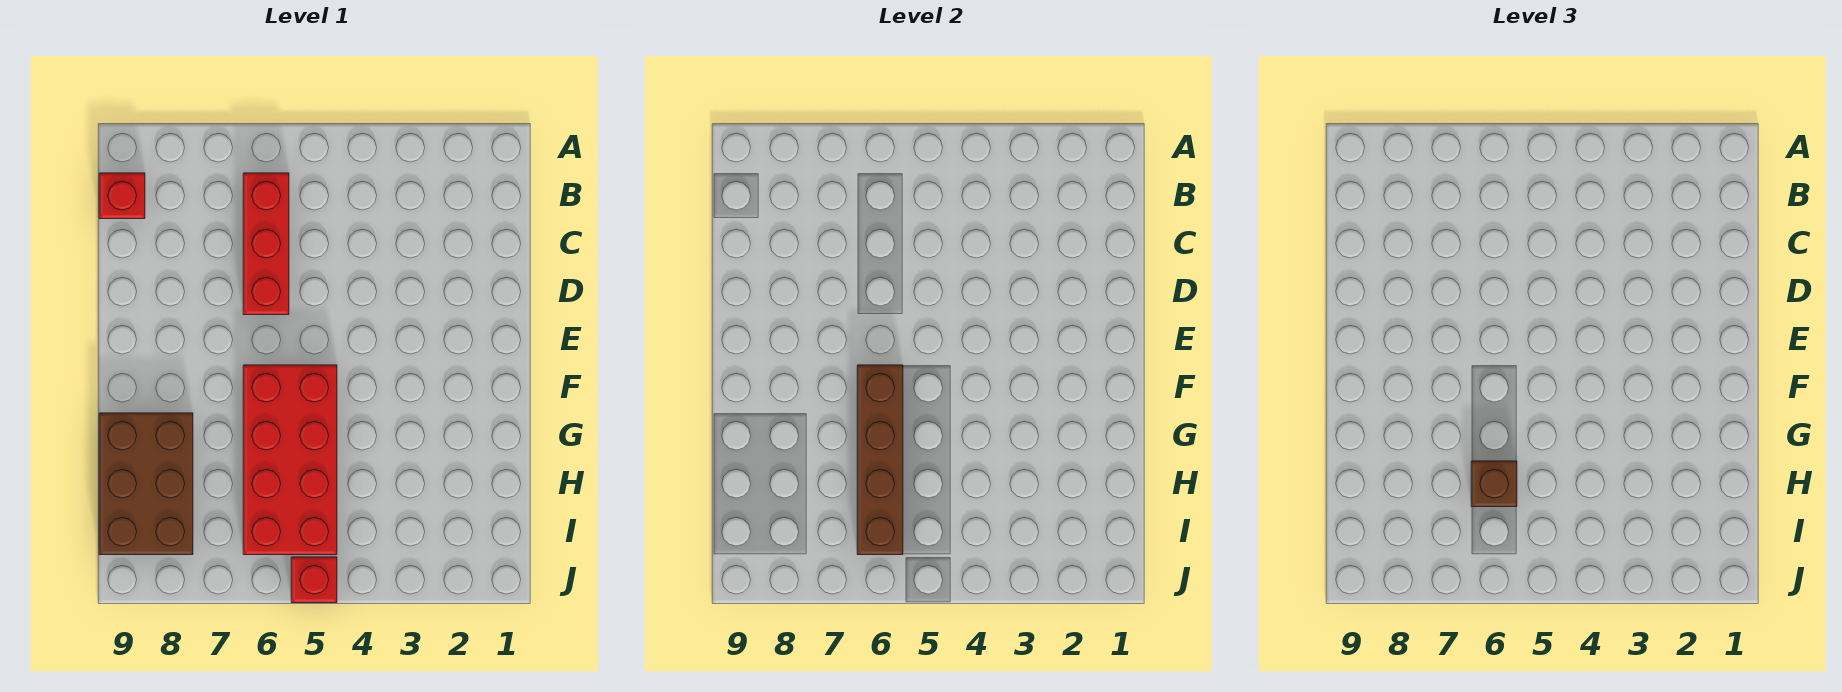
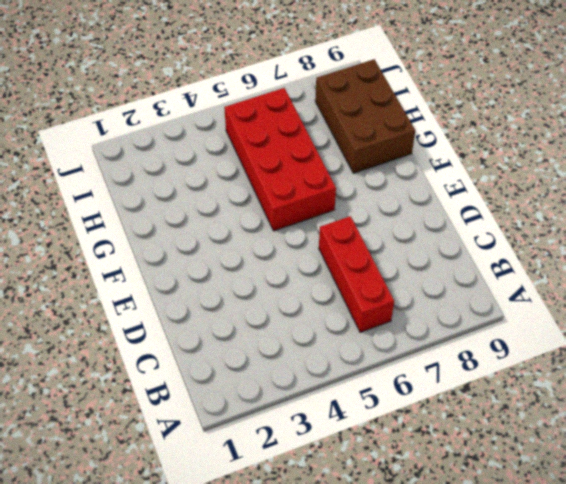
none -> red 1x1 brick [99,173,145,219]
none -> red 1x1 brick [291,557,337,603]

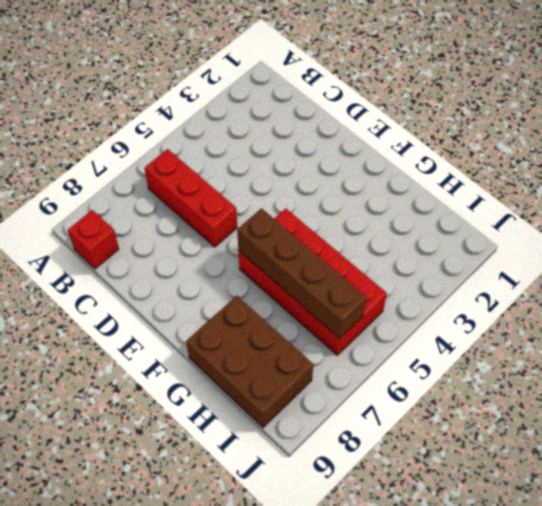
none -> red 1x1 brick [291,557,337,603]
none -> brown 1x1 brick [1471,461,1517,507]

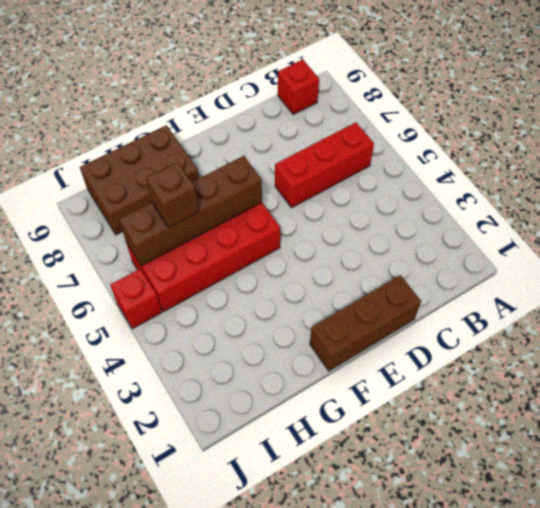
brown 1x3 brick [310,275,421,371] -> none

